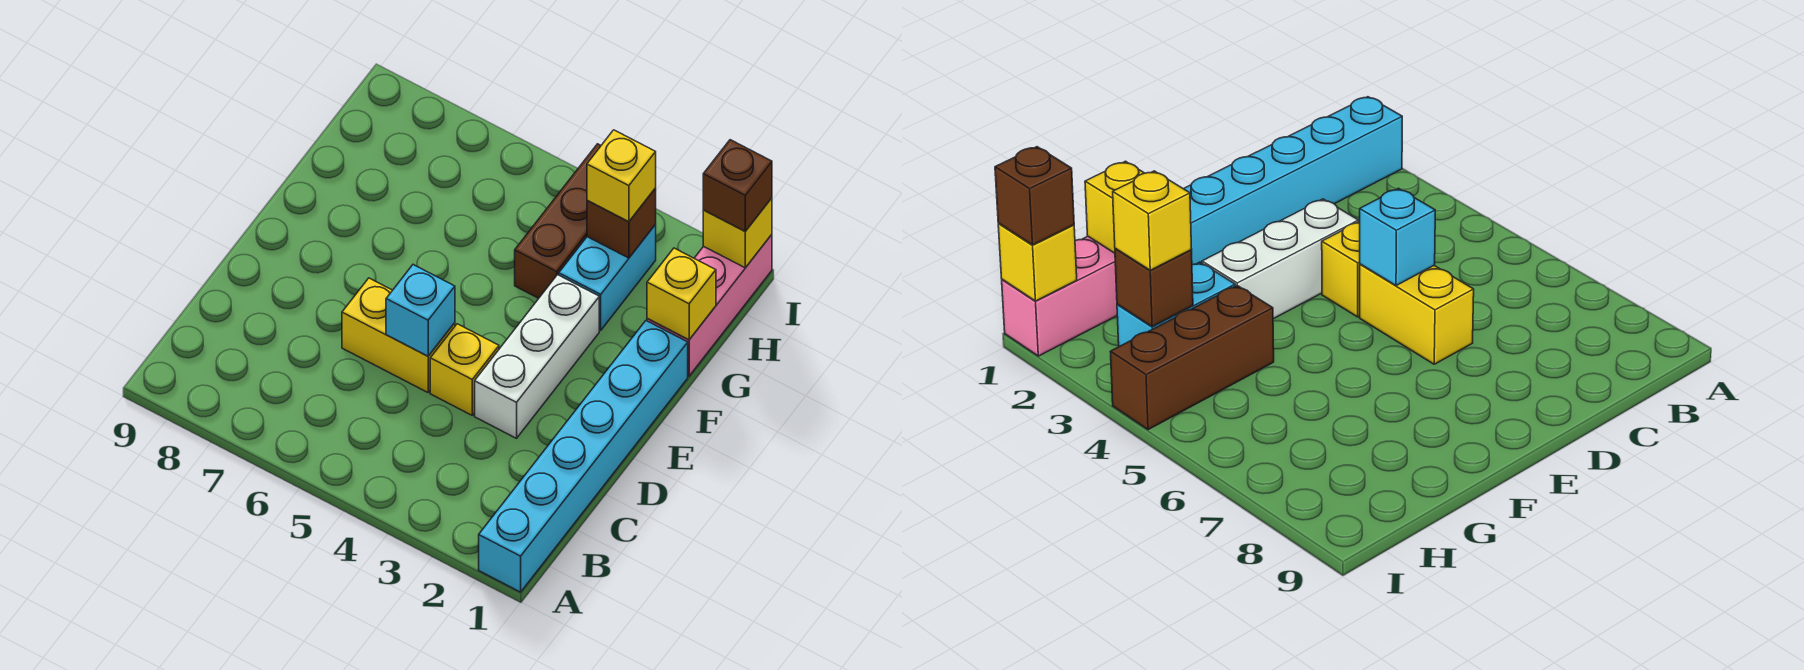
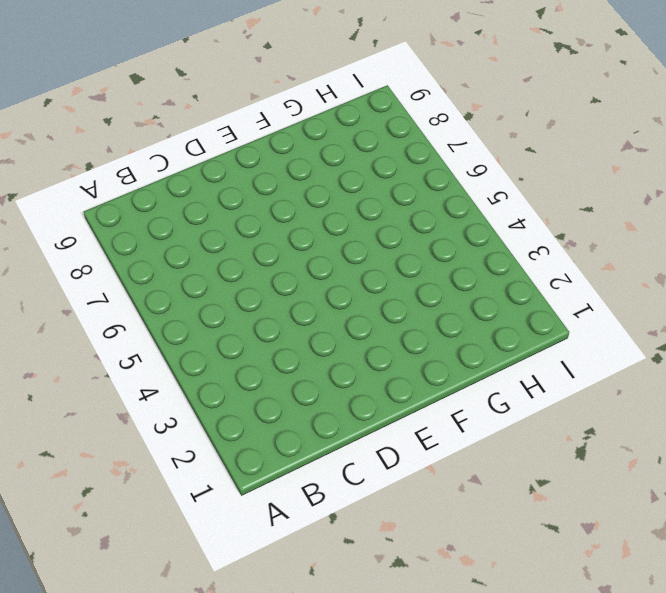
none -> cyan 1x6 brick [479,321,688,592]
none -> white 1x3 brick [475,275,599,438]
none -> yellow 1x1 brick [430,324,499,415]

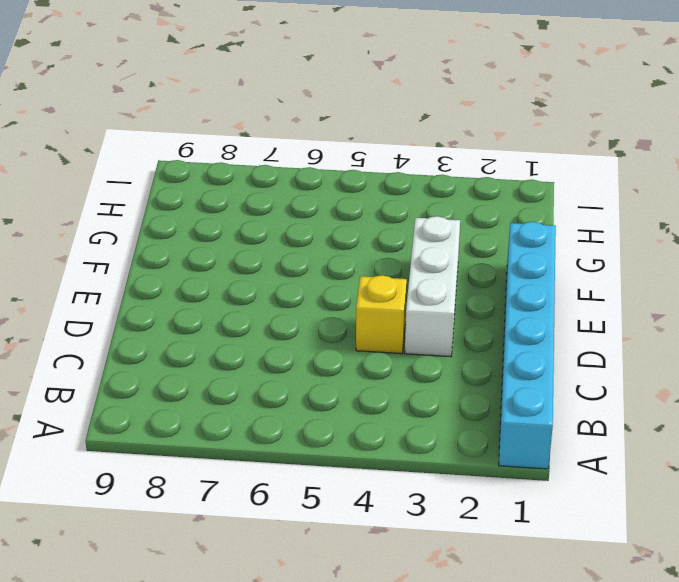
none -> yellow 1x2 brick [342,278,455,392]
none -> pink 1x3 brick [647,235,772,376]
none -> cyan 1x2 brick [559,225,656,330]

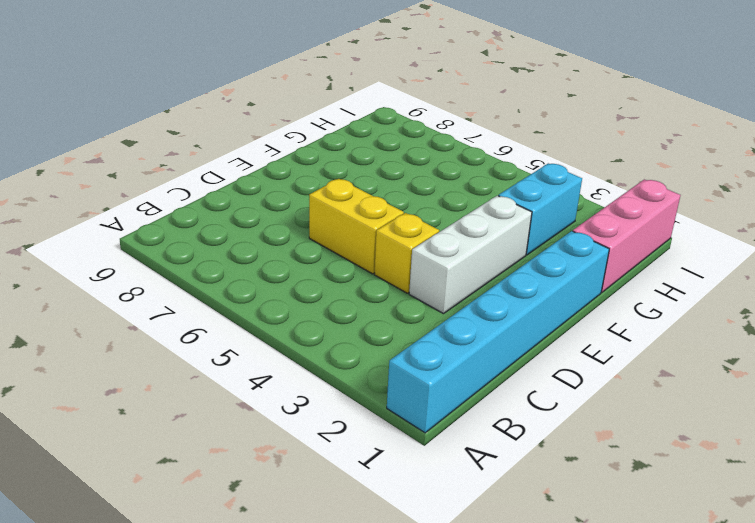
none -> brown 1x3 brick [515,144,601,298]
none -> cyan 1x1 brick [386,265,455,356]
none -> yellow 1x1 brick [647,248,716,340]

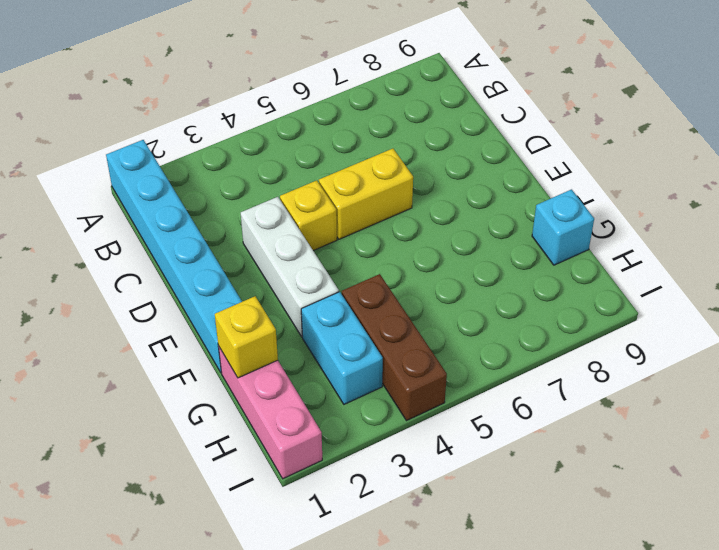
cyan 1x1 brick [532,189,594,265] -> cyan 1x1 brick moved to [386,265,455,356]
none -> brown 1x1 brick [587,188,656,258]
none -> yellow 1x1 brick [703,198,772,268]
none -> yellow 1x1 brick [587,130,656,222]

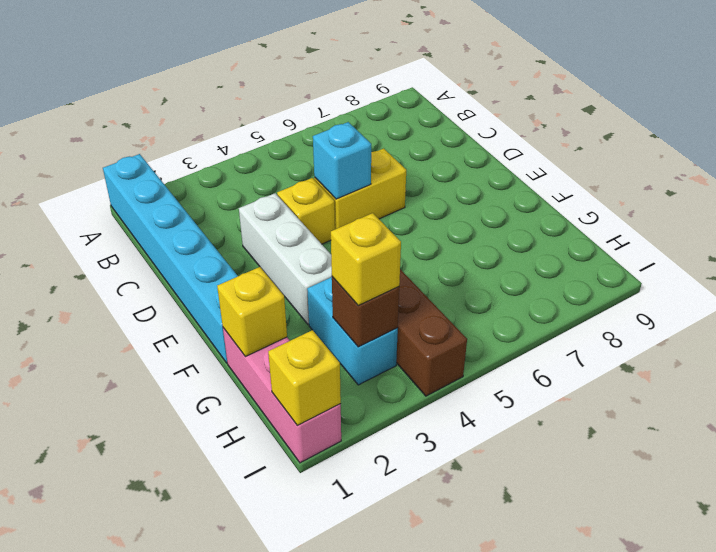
none -> brown 1x1 brick [703,140,772,231]

